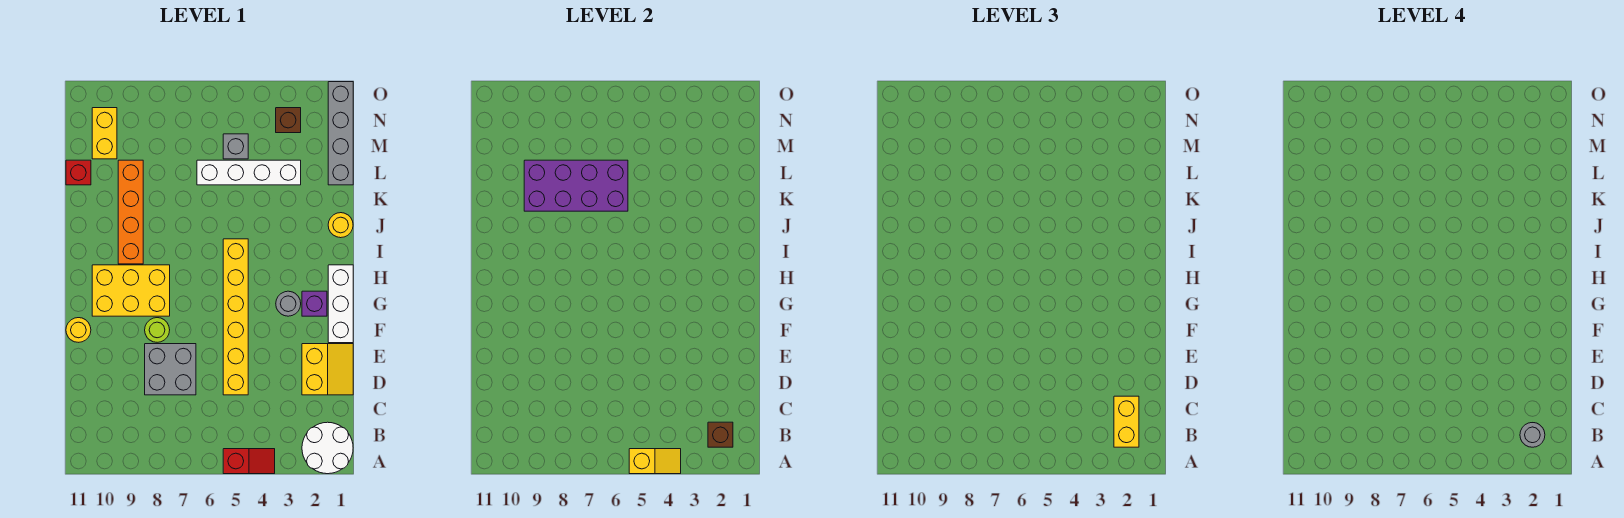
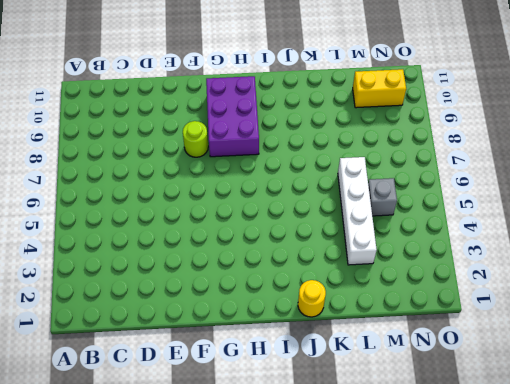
purple 2x3 brick [206,76,259,157] -> yellow 2x3 brick [92,265,170,316]
none -> white 2x2 round brick [302,422,353,474]
none -> red 1x2 slope [223,449,275,474]
none -> yellow 2x2 slope [302,344,353,395]

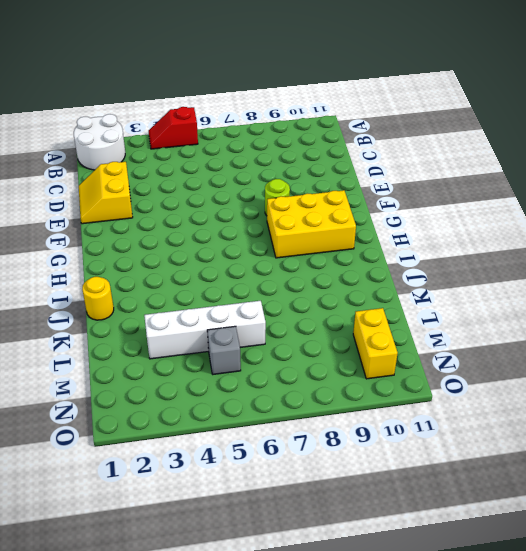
none -> yellow 1x6 brick [223,239,248,395]
none -> grey 2x2 brick [145,344,196,395]
none -> white 1x3 brick [328,265,353,343]

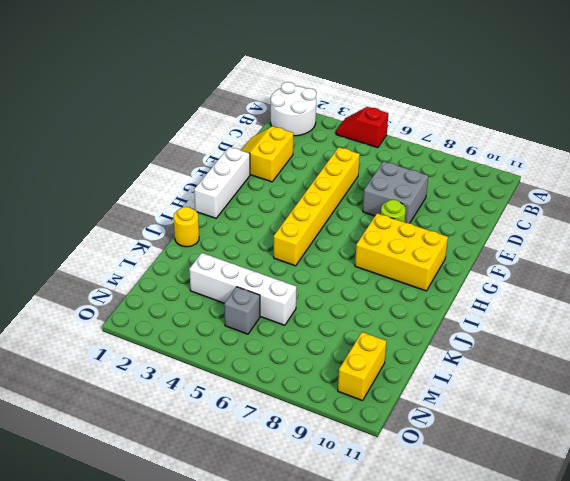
none -> yellow 1x1 round brick [66,318,91,342]
none -> purple 1x1 brick [302,291,327,316]
none -> grey 1x1 round brick [276,291,301,316]

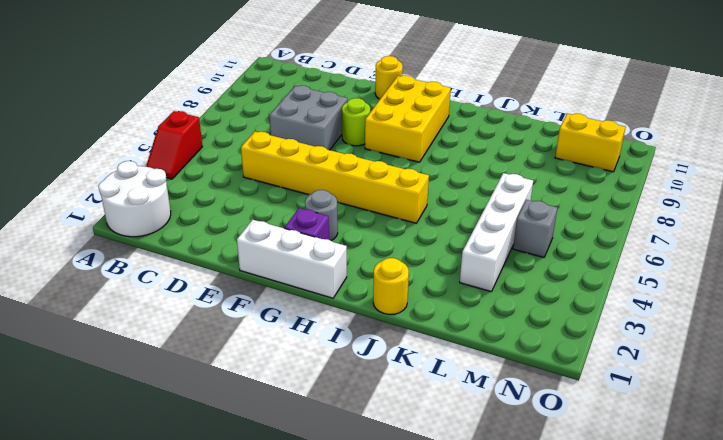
none -> yellow 2x2 slope [302,344,353,395]
none -> orange 1x4 brick [118,160,143,264]
none -> grey 1x4 brick [328,82,353,185]

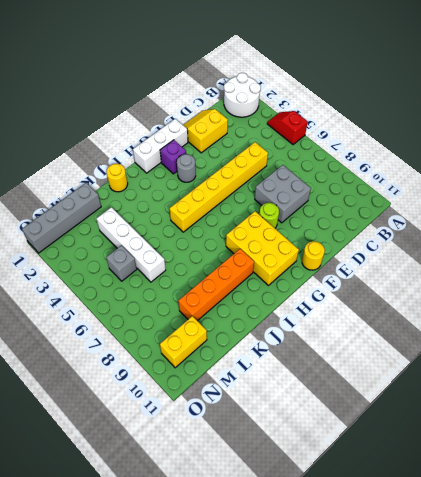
none -> red 1x1 brick [66,160,91,185]
none -> brown 1x1 brick [276,108,301,133]
none -> yellow 1x2 slope [629,449,681,474]

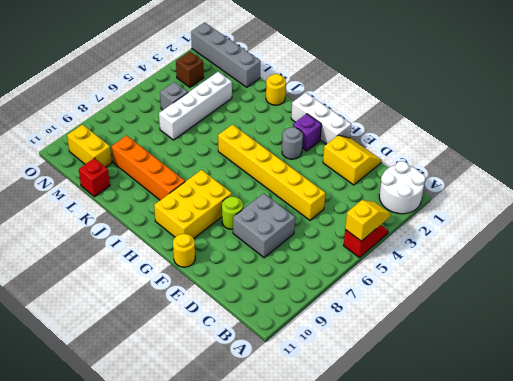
none -> brown 1x1 brick [708,422,733,447]
none -> purple 2x4 brick [524,160,628,211]
none -> yellow 1x2 brick [1114,396,1139,447]

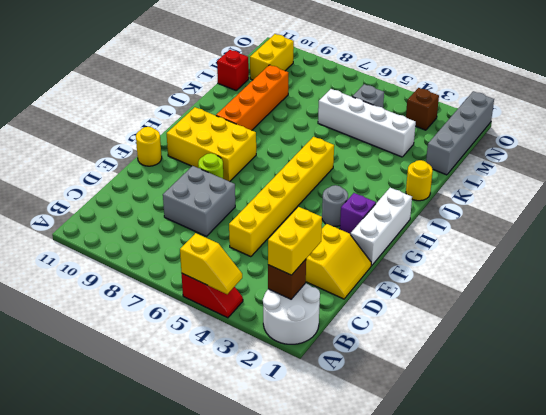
none -> purple 2x4 brick [524,160,628,211]
none -> grey 1x1 round brick [1520,423,1545,447]

